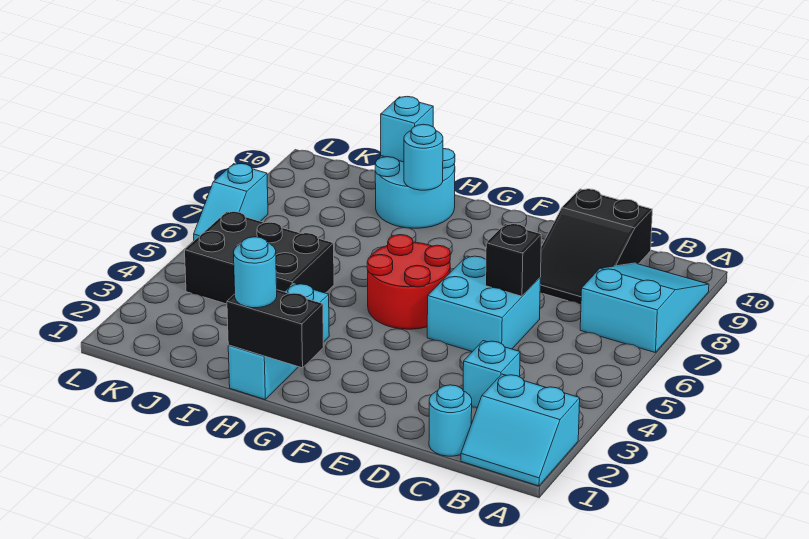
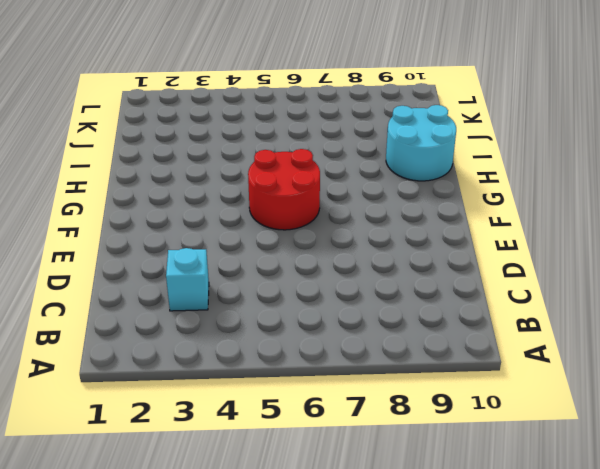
none -> cyan 2x2 slope [461,374,580,486]
none -> cyan 2x3 slope [580,263,709,353]
none -> cyan 1x1 round brick [429,385,472,456]

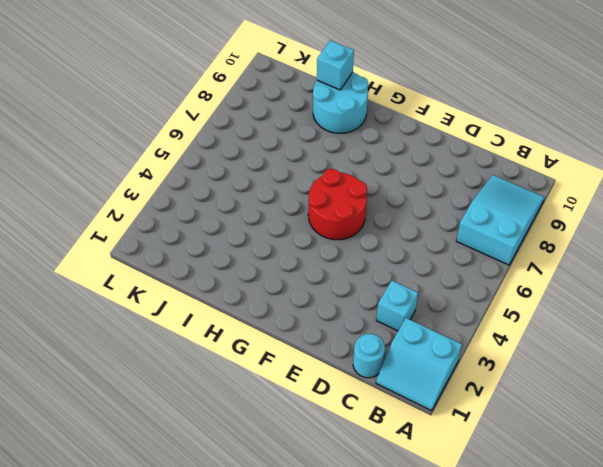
none -> black 2x3 slope [540,189,652,305]
none -> cyan 2x2 brick [427,256,540,352]
none -> cyan 1x3 brick [228,284,329,399]

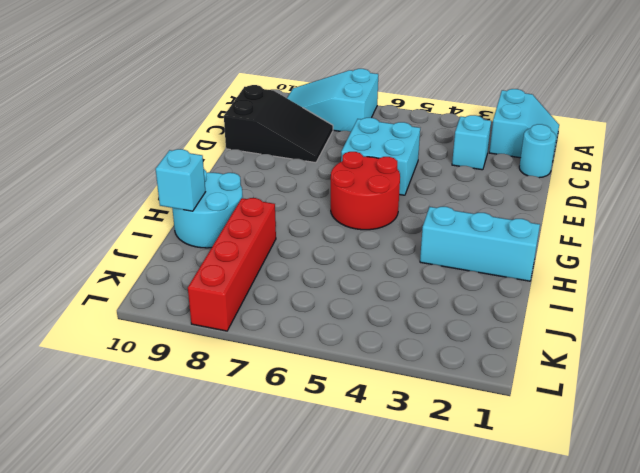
red 1x4 brick [188,198,276,331] -> none
none -> black 2x3 brick [185,212,334,304]
none -> cyan 1x2 slope [194,164,268,241]
none -> black 1x1 brick [486,224,541,296]

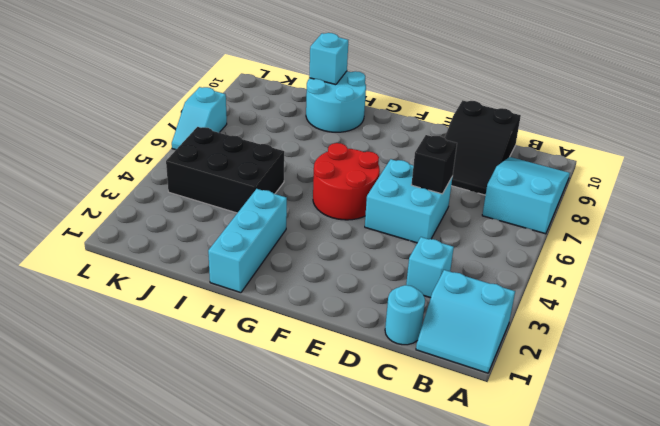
none -> black 1x2 brick [227,290,323,368]
none -> cyan 1x1 round brick [404,124,443,190]
none -> cyan 1x1 round brick [234,237,277,308]

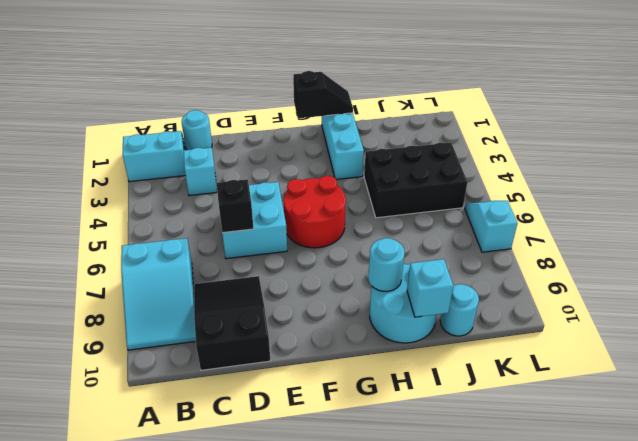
black 1x2 slope [293,71,353,118] -> black 1x2 brick [227,290,323,368]
cyan 1x1 round brick [440,284,479,336] -> cyan 1x1 round brick moved to [234,237,277,308]

